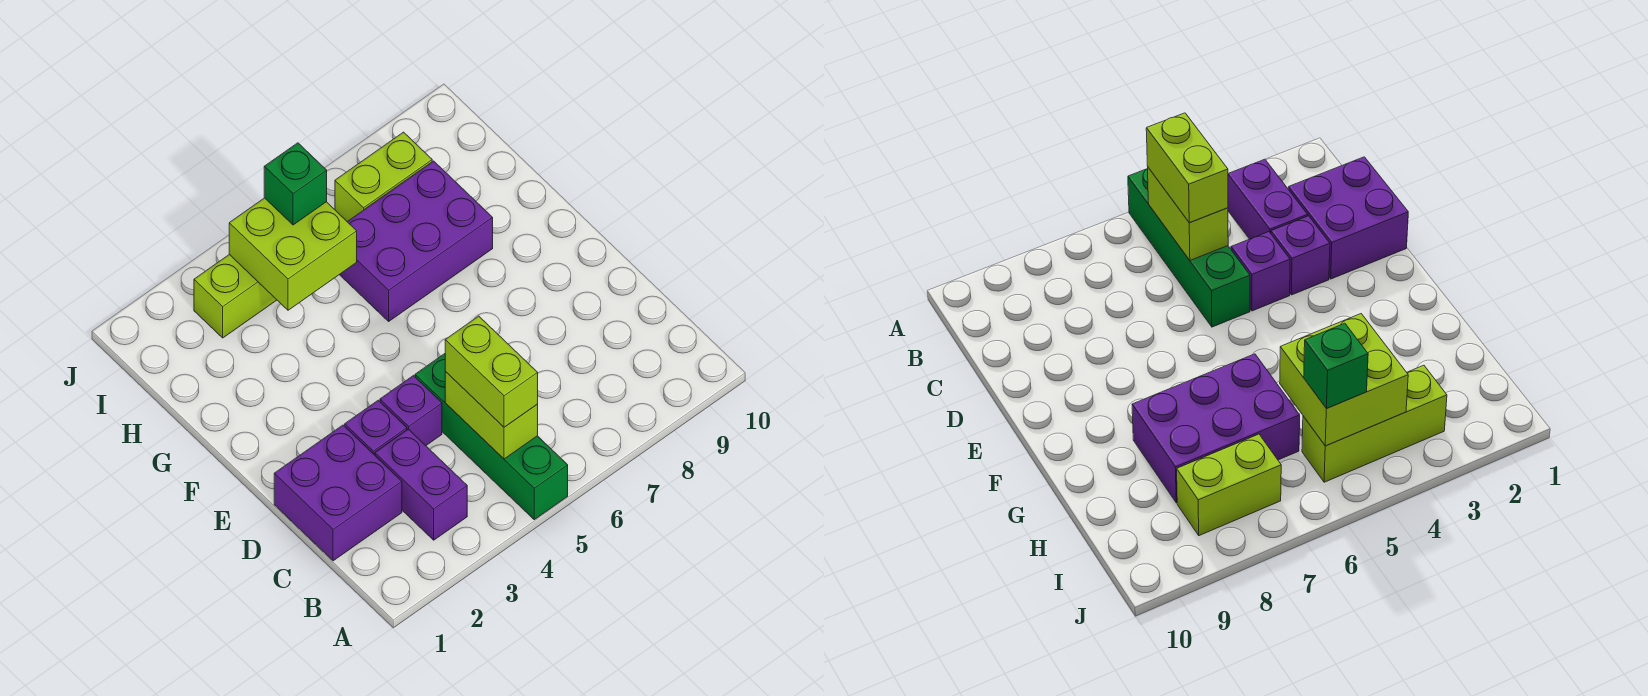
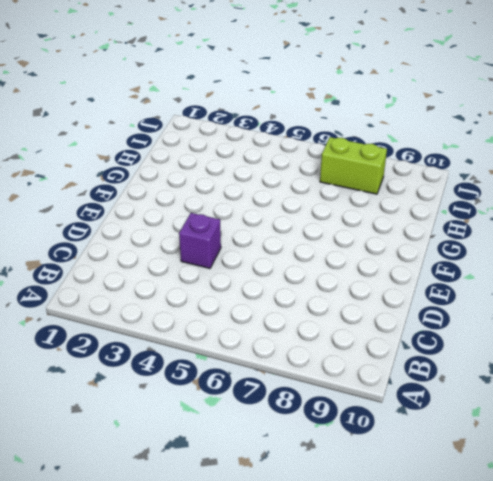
none -> green 1x4 brick [415,354,568,520]
none -> purple 1x2 brick [375,429,467,540]
none -> purple 2x2 brick [274,425,402,561]

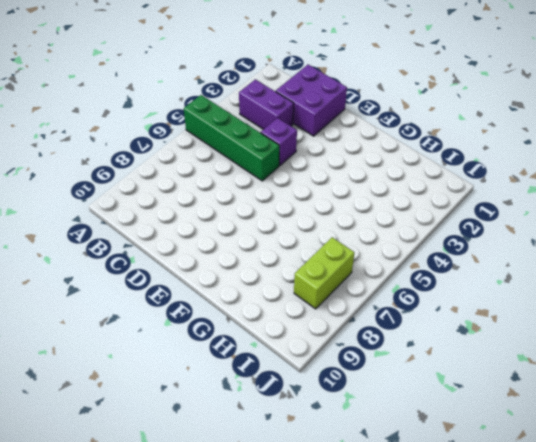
none -> purple 1x1 brick [345,400,407,455]
none -> purple 2x3 brick [340,161,493,321]
none -> lime 1x3 brick [194,254,276,338]

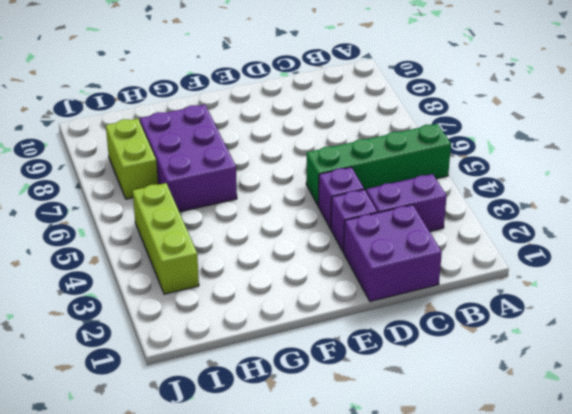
none -> lime 1x2 brick [445,372,538,459]
none -> lime 2x2 brick [229,198,357,310]
none -> lime 1x2 brick [445,316,538,427]

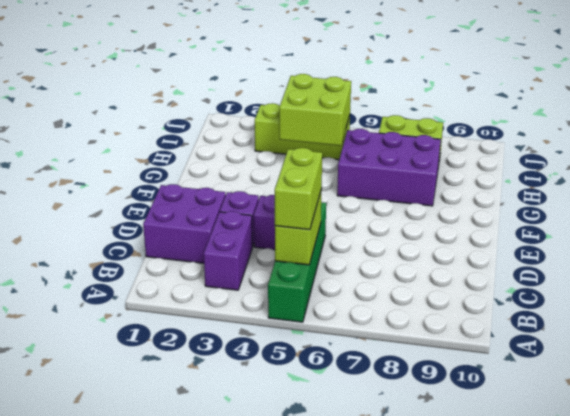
none -> green 1x1 brick [264,143,327,225]

